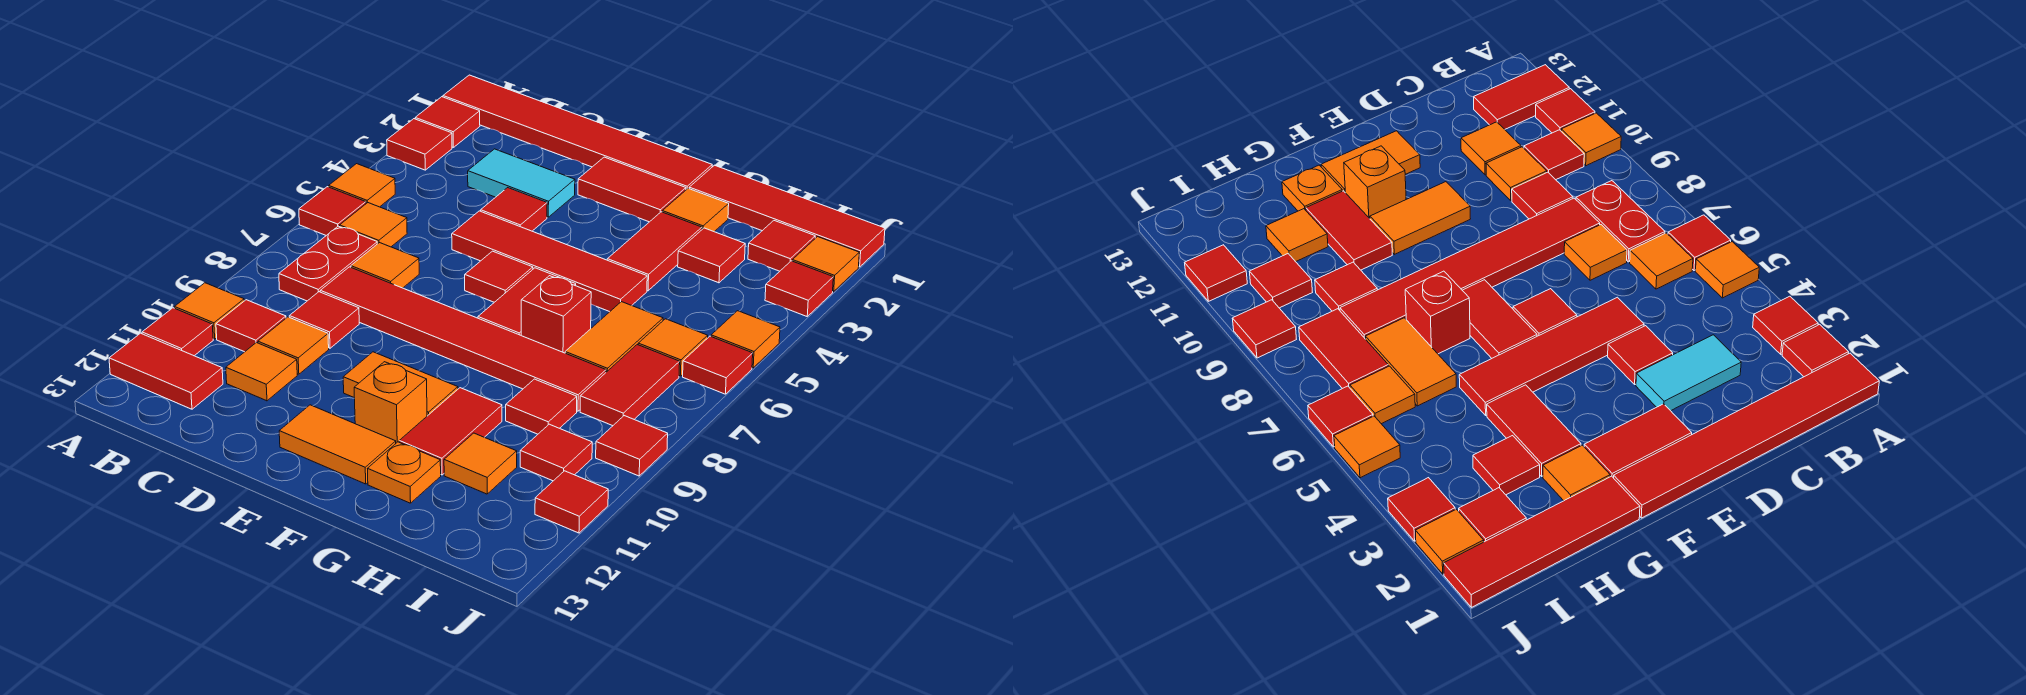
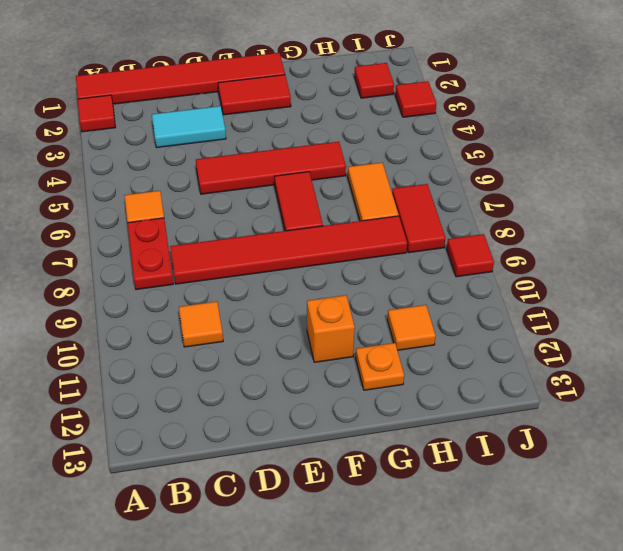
none -> red 1x1 tile [387,119,452,170]
none -> orange 1x1 tile [329,164,395,207]
none -> red 1x1 tile [299,187,366,235]
none -> orange 1x1 tile [175,283,244,339]

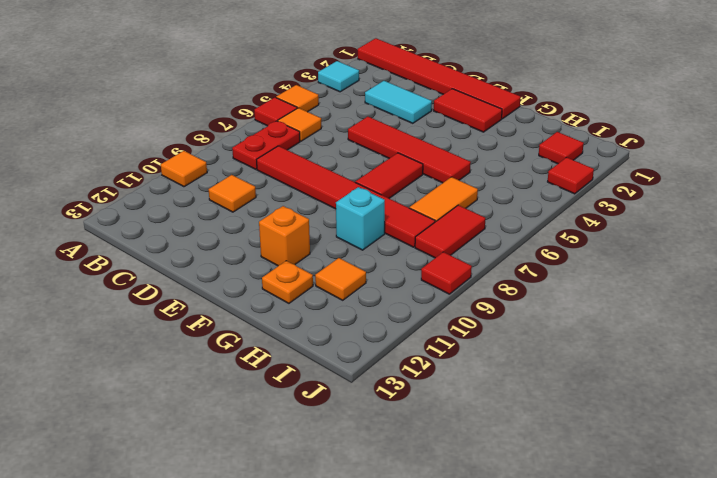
cyan 1x1 tile [318,61,359,92] -> red 1x1 tile [387,119,452,170]
cyan 1x1 brick [336,187,385,250] -> none
none -> red 1x1 tile [415,97,480,147]
none -> red 1x1 tile [142,308,213,356]
none -> red 1x2 tile [109,333,223,409]
none -> red 1x1 tile [216,300,286,352]

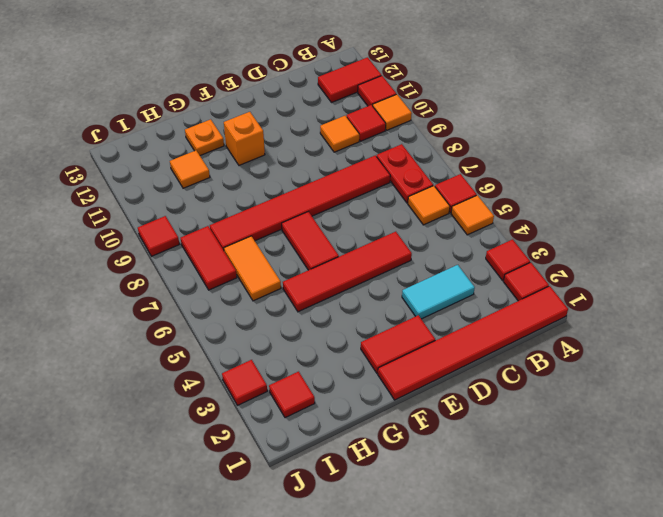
none -> orange 1x1 tile [351,243,419,288]
none -> red 1x1 tile [289,292,359,348]
none -> orange 1x1 tile [226,343,297,401]
none -> red 1x1 tile [481,188,547,231]

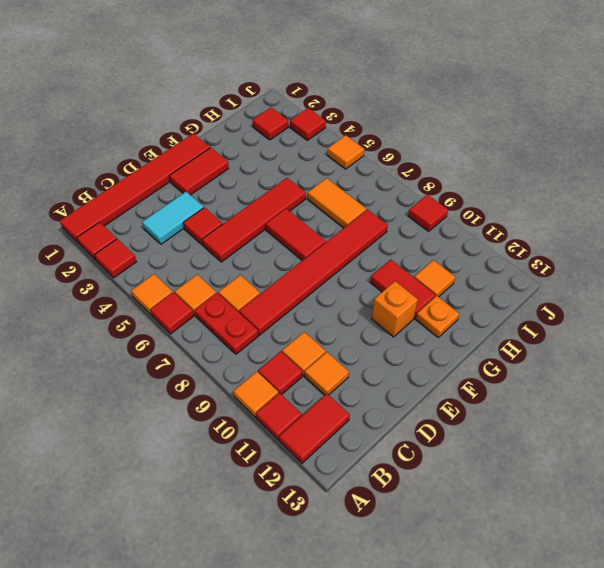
none -> red 1x1 tile [289,292,359,348]
none -> red 1x1 tile [465,251,533,302]
none -> orange 1x2 tile [343,352,458,416]
none -> orange 1x2 tile [279,405,396,484]

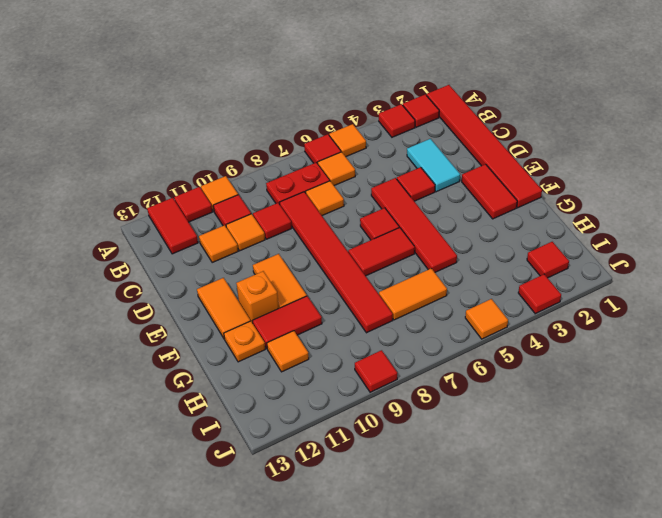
none -> red 1x4 tile [689,165,885,267]
none -> orange 1x1 tile [662,188,729,232]
none -> red 1x2 tile [607,212,702,291]
none -> red 1x1 brick [521,276,591,353]

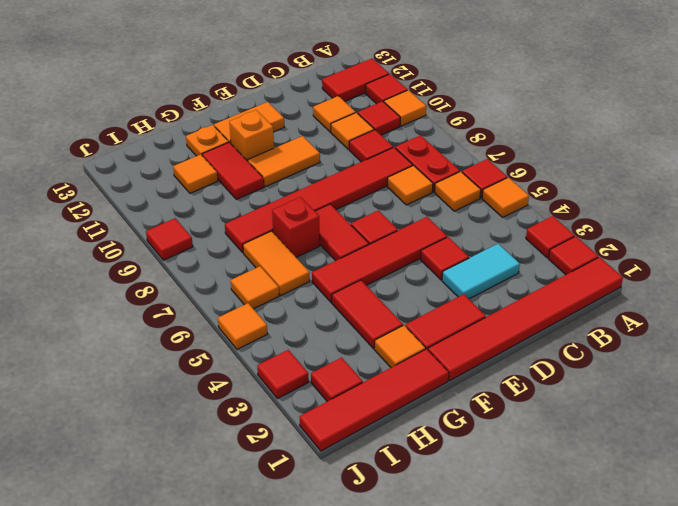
none -> red 1x1 tile [678,228,745,283]
none -> red 1x1 tile [506,379,577,434]
none -> red 1x2 tile [580,345,680,426]
none -> red 1x1 tile [520,424,592,481]

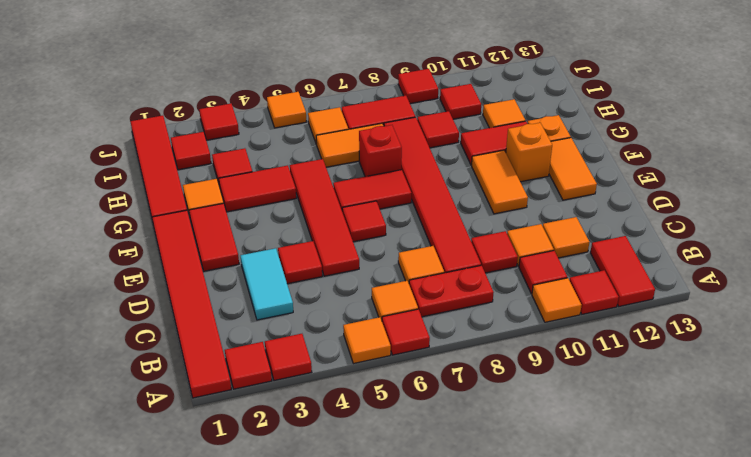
none -> orange 1x1 tile [792,237,859,292]
none -> red 1x1 tile [683,336,753,394]
none -> red 1x1 tile [535,471,608,533]

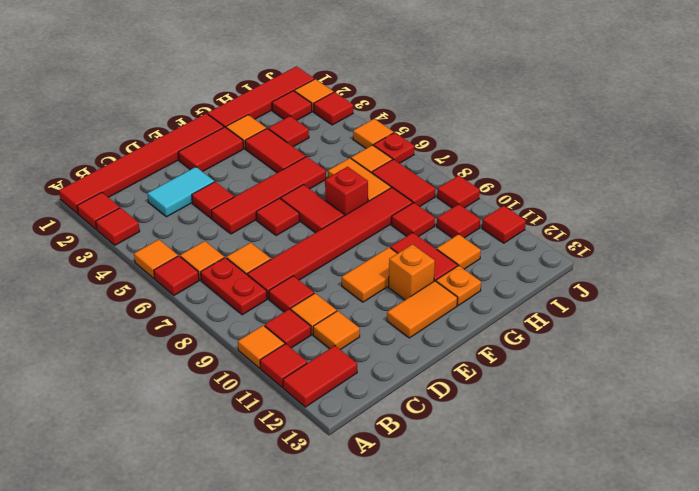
red 1x1 plate [374,132,415,163] -> red 1x1 tile [683,336,753,394]

